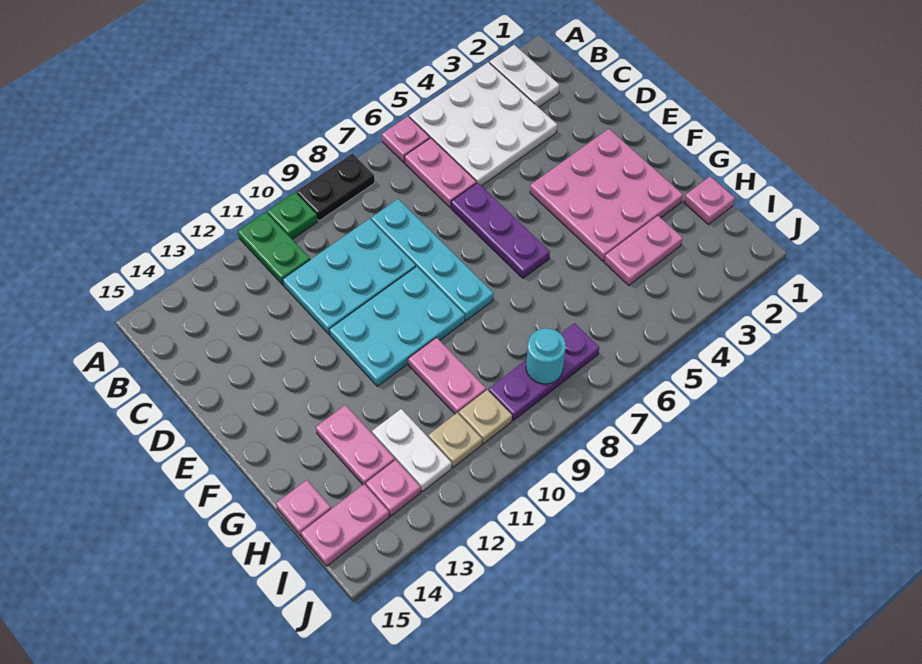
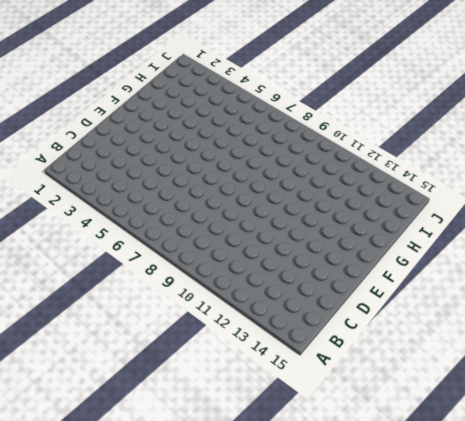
none -> white 1x2 plate [490,45,560,107]
none -> white 3x3 plate [409,62,557,186]
none -> pink 1x1 plate [382,116,430,163]

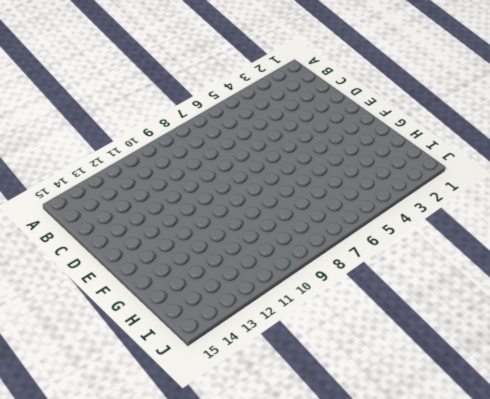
none -> white 1x2 plate [490,45,560,107]
none -> white 3x3 plate [409,62,557,186]
none -> pink 1x1 plate [382,116,430,163]

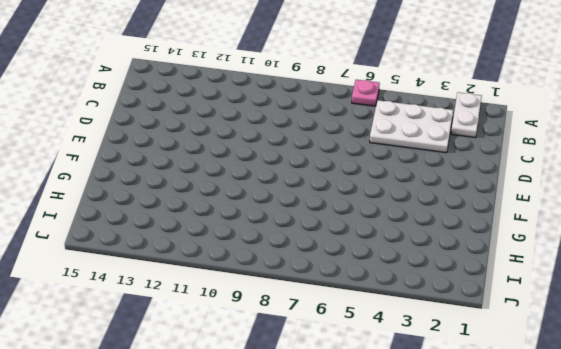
white 2x3 plate [370,100,453,153] -> white 3x3 plate [409,62,557,186]
none -> black 1x2 plate [297,154,375,221]
none -> green 1x1 plate [267,192,318,239]
none -> green 1x2 plate [238,212,310,285]

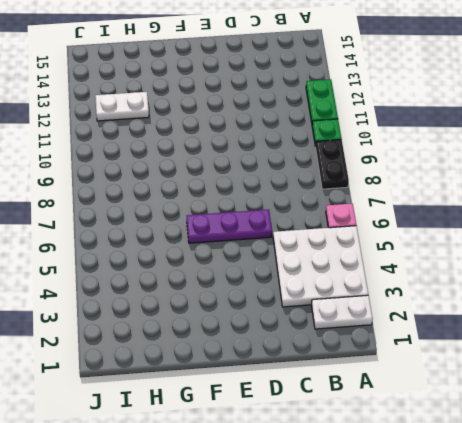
green 1x2 plate [306,79,338,125] -> green 1x2 plate turned to [238,212,310,285]
none -> pink 1x2 plate [405,138,476,208]
none -> cyan 1x4 plate [371,199,494,321]
none -> cyan 2x3 plate [283,219,416,335]

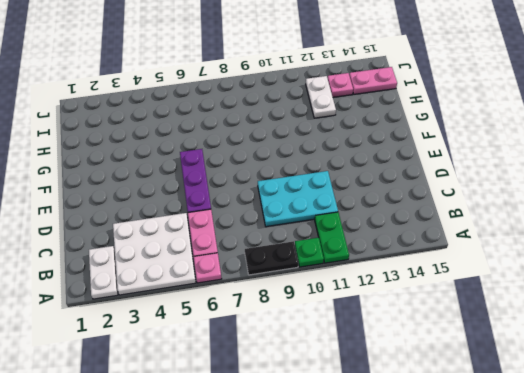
none -> cyan 1x4 plate [371,199,494,321]
none -> pink 3x3 plate [530,129,683,261]
none -> cyan 2x3 plate [329,266,465,386]

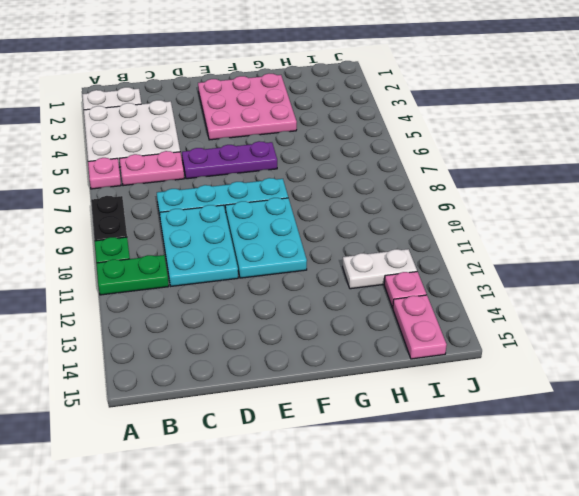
none -> pink 1x2 plate [408,338,486,414]
none -> pink 1x2 plate [316,405,395,485]
none -> pink 1x1 plate [684,176,735,224]

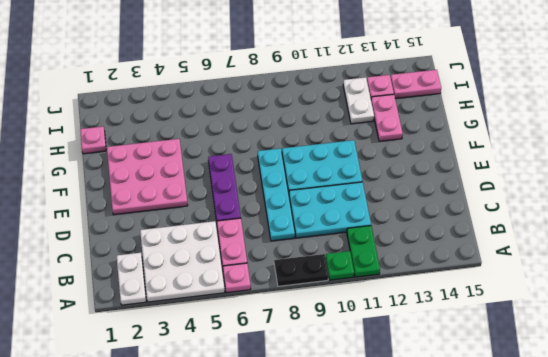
none -> pink 1x2 plate [408,338,486,414]
none -> pink 1x2 plate [604,216,683,286]
none -> pink 1x1 plate [276,480,331,537]

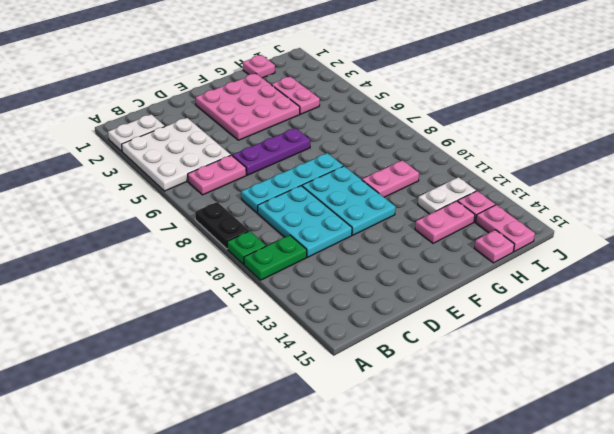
none -> pink 1x1 plate [382,116,430,163]
none -> purple 1x3 plate [489,323,599,421]
none -> tan 1x1 plate [459,390,512,444]

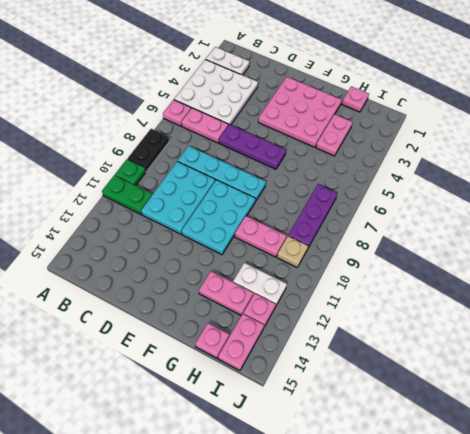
none -> tan 1x1 plate [428,413,482,467]
none -> cyan 1x1 round brick [526,328,566,384]

